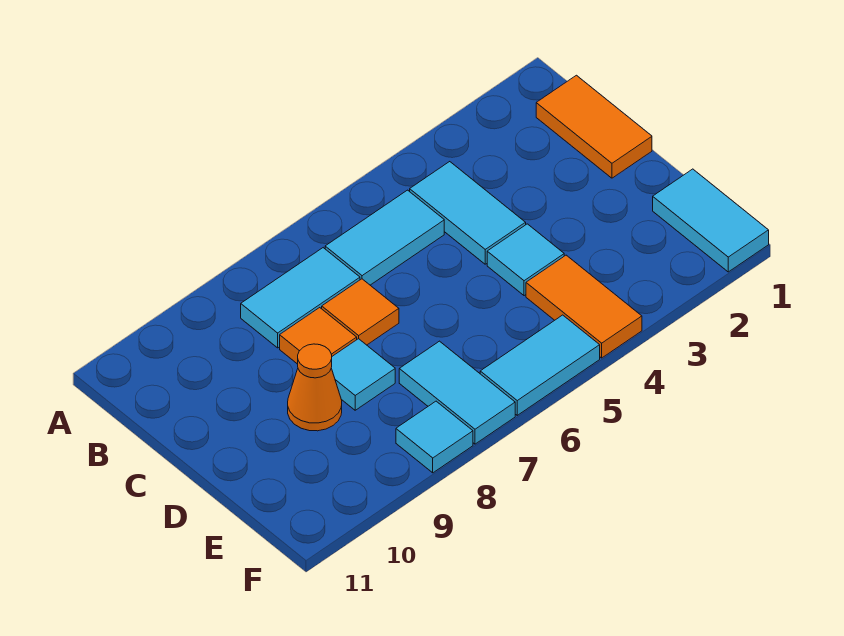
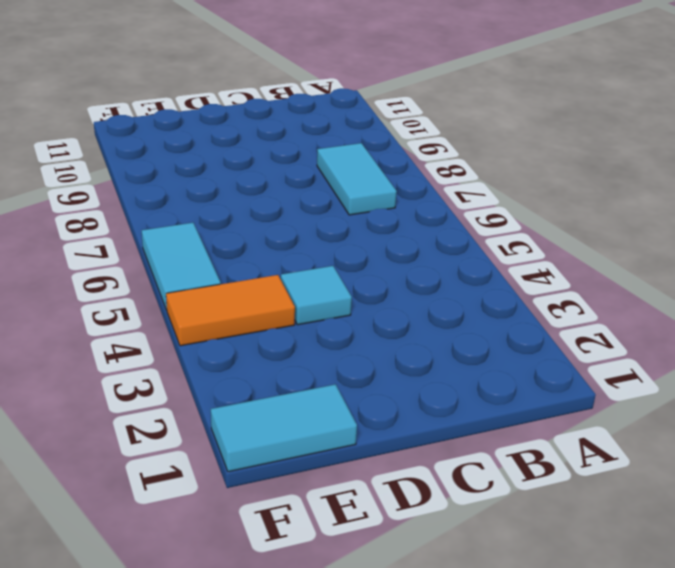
none -> orange 1x2 tile [536,75,652,178]
none -> cyan 1x2 tile [410,162,526,264]
none -> cyan 1x2 tile [325,190,444,285]

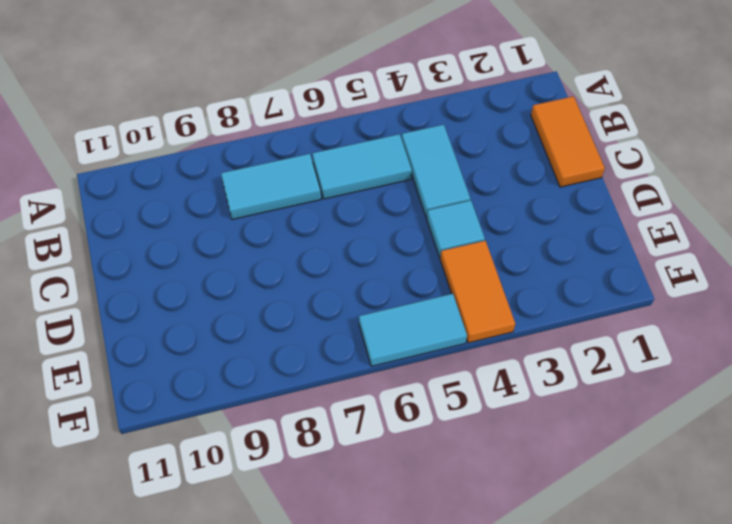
none -> orange 1x1 tile [322,279,399,345]
none -> orange 1x1 tile [280,308,357,364]
none -> cyan 1x1 tile [331,339,395,410]

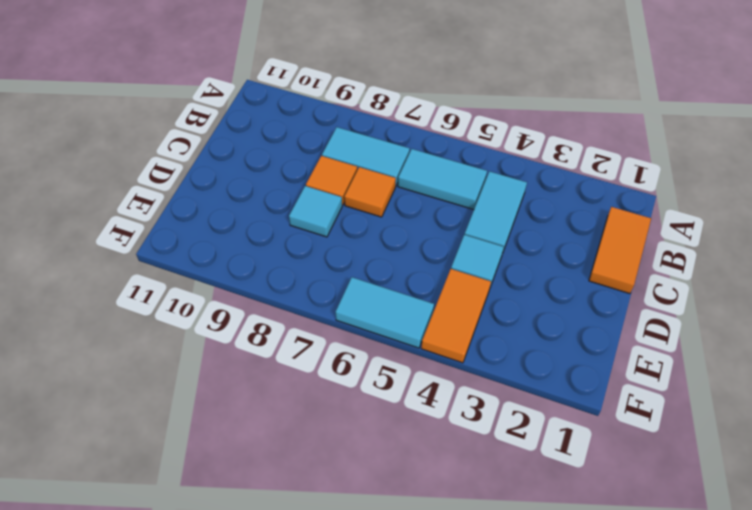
none -> orange 1x1 cone [288,344,342,431]
none -> cyan 1x2 tile [653,169,769,272]
none -> cyan 1x2 tile [399,341,515,444]

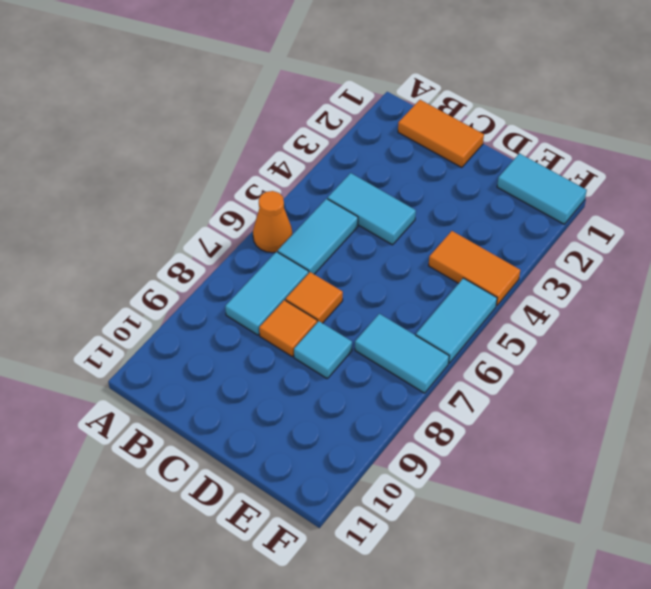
orange 1x1 cone [253,191,292,253] -> orange 1x1 cone moved to [288,344,342,431]
none -> cyan 1x1 tile [487,224,564,296]
none -> cyan 1x1 tile [396,401,473,473]

